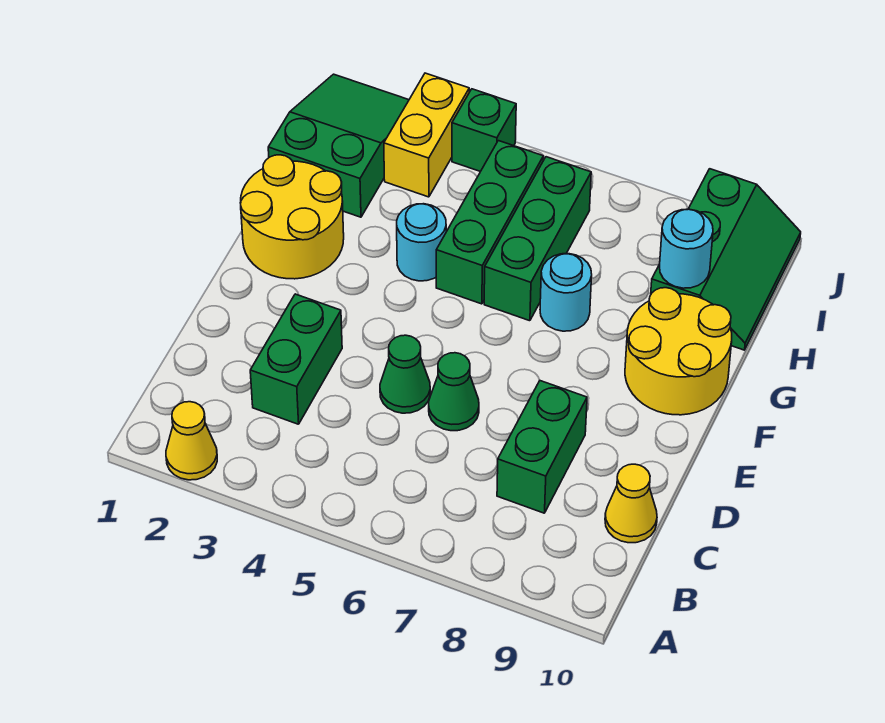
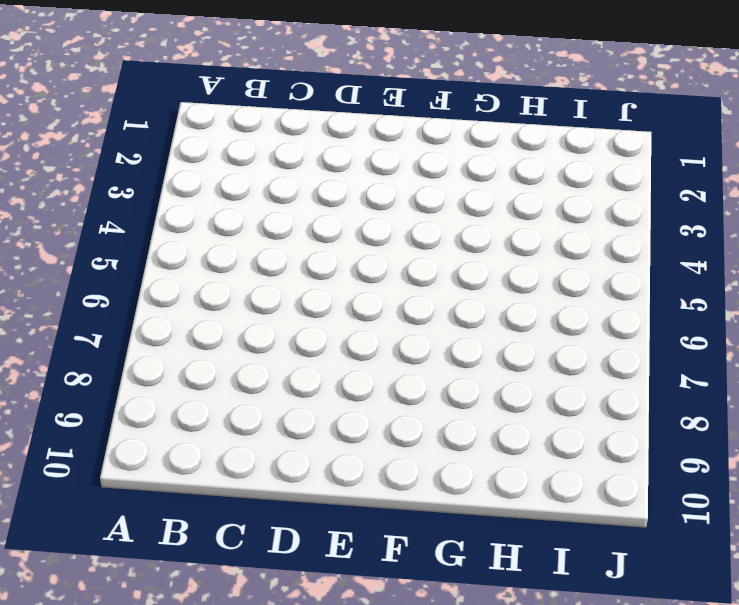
none -> yellow 1x1 cone [166,402,217,480]
none -> green 1x2 brick [250,294,342,424]
none -> green 1x2 brick [497,381,587,513]

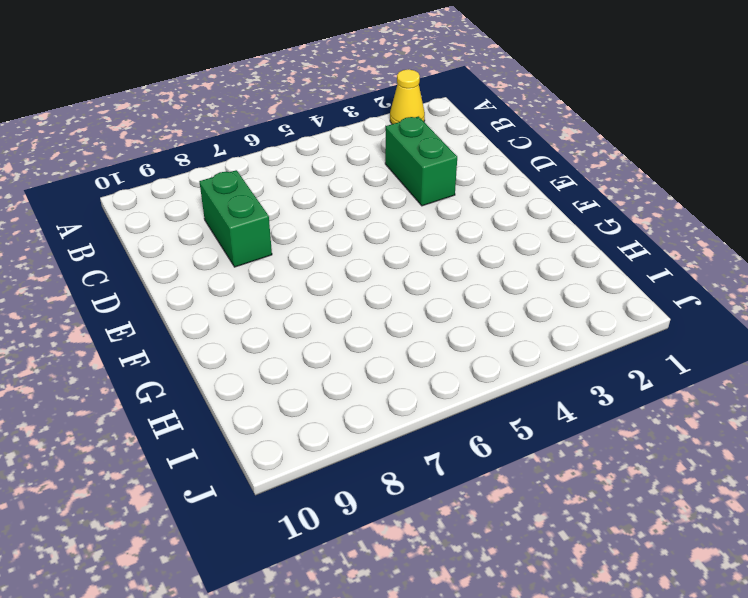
none -> yellow 1x1 cone [605,464,657,543]
none -> green 1x1 cone [380,335,430,413]
none -> green 1x1 cone [429,353,479,431]

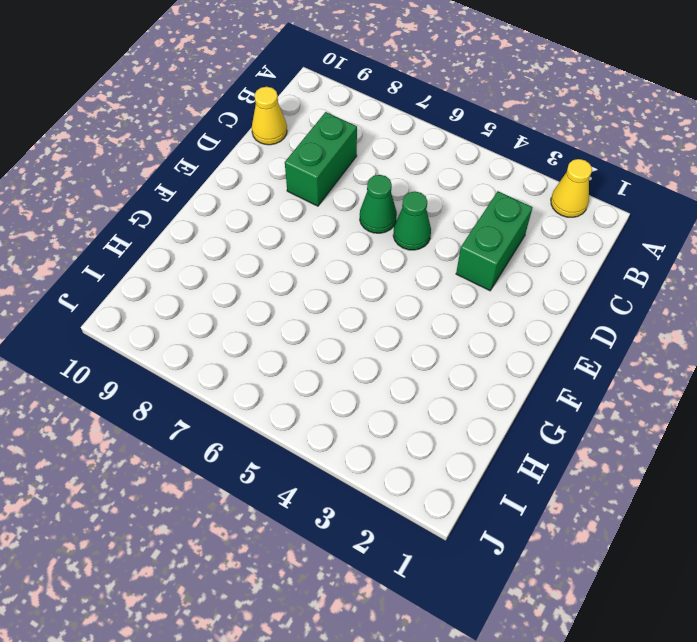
none -> yellow 2x2 round brick [240,155,344,279]
none -> yellow 2x2 round brick [625,288,732,415]
none -> cyan 1x1 round brick [397,204,446,281]

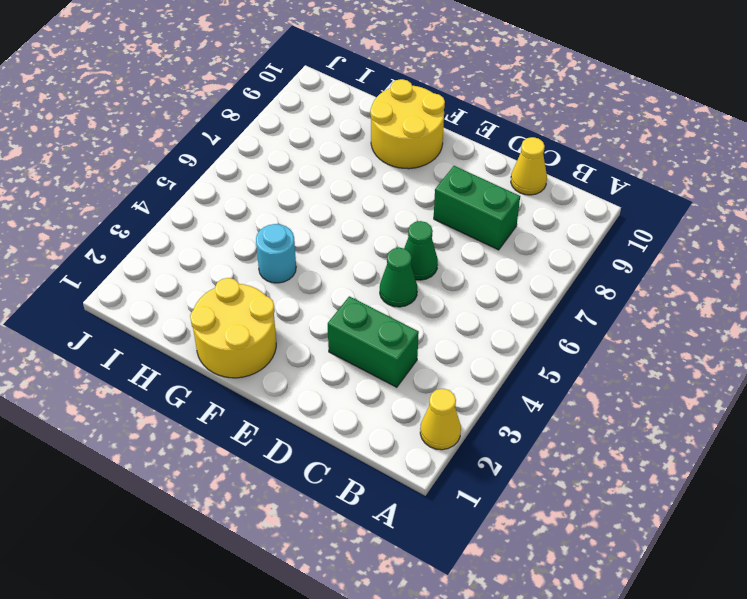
none -> green 1x3 brick [436,141,543,304]
none -> green 1x3 brick [484,157,591,321]
none -> cyan 1x1 round brick [540,254,592,331]

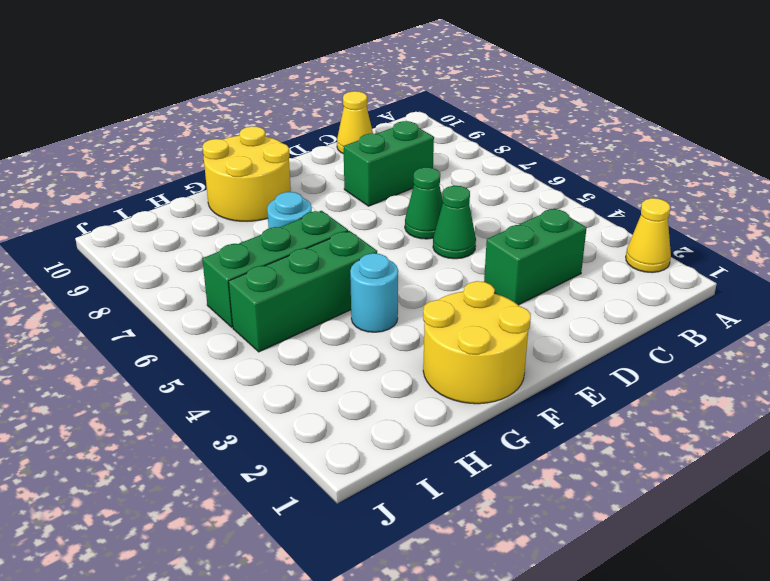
none -> green 2x3 slope [268,74,409,217]
none -> green 2x3 slope [651,169,801,350]
none -> yellow 1x2 brick [384,73,469,197]

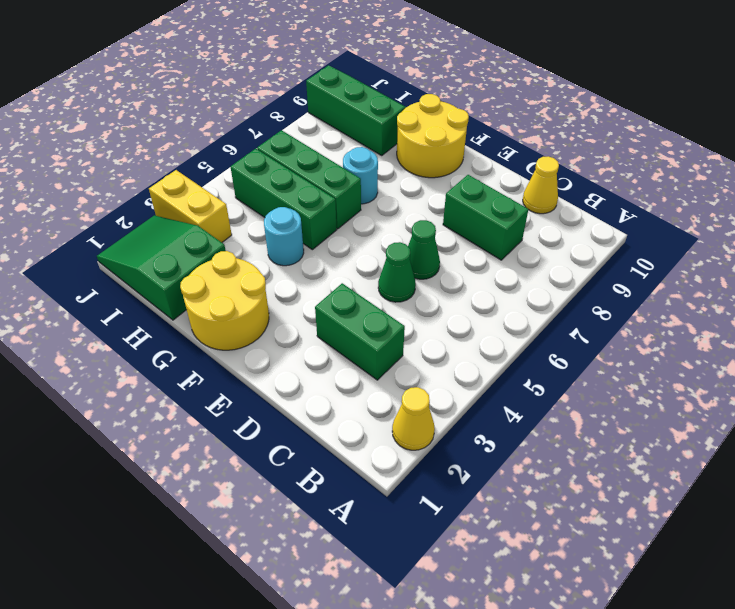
none -> green 1x1 brick [452,89,516,171]
none -> cyan 1x1 round brick [659,209,713,288]

